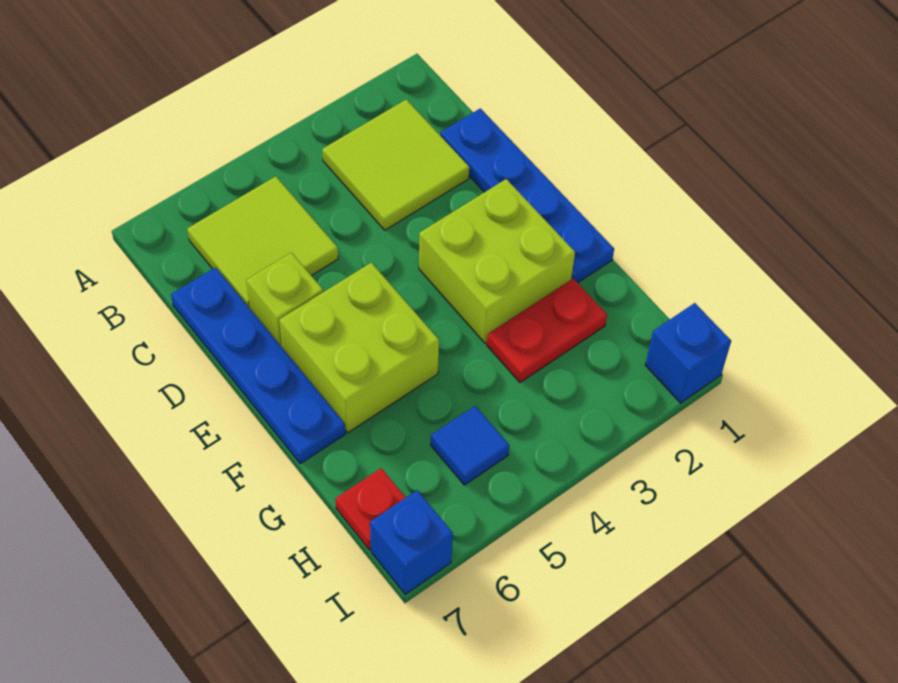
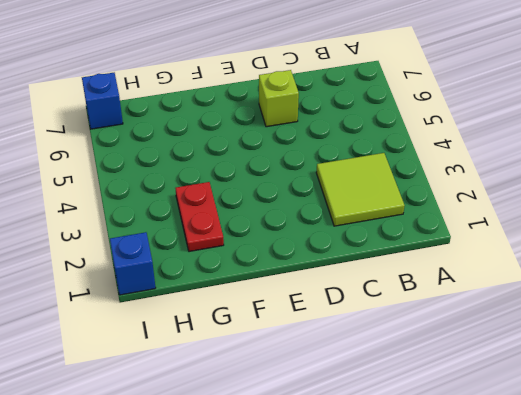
none -> lime 2x2 tile [187,176,338,308]
none -> blue 1x4 plate [440,108,614,283]
none -> blue 1x4 plate [171,267,345,464]

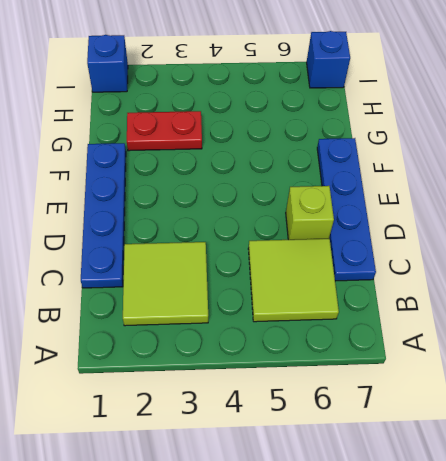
none -> lime 2x2 brick [419,179,575,343]
none -> lime 2x2 brick [279,263,439,433]
none -> blue 1x1 tile [431,406,509,485]

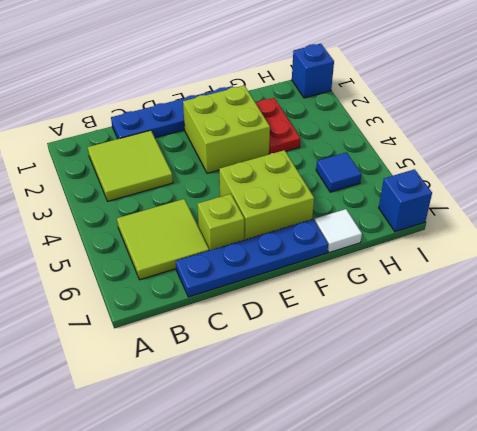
white 1x1 tile [315,209,362,253] -> none
none -> red 1x1 plate [335,468,406,550]

